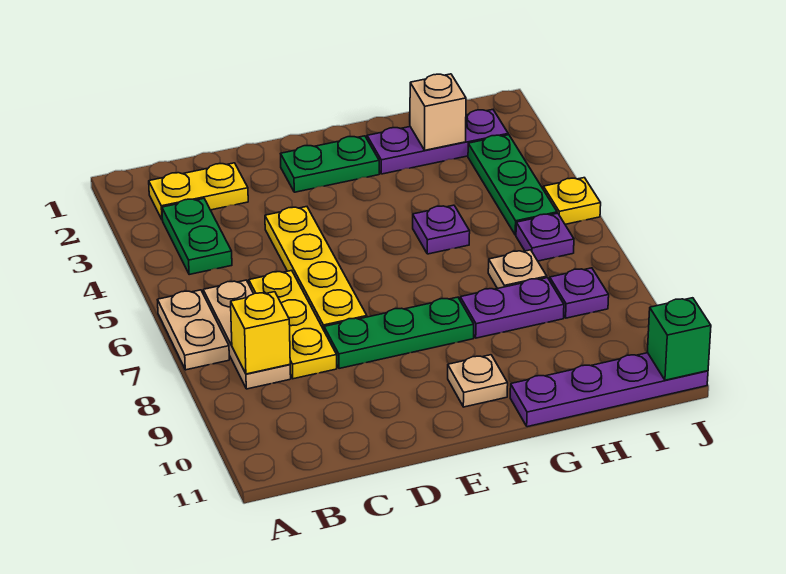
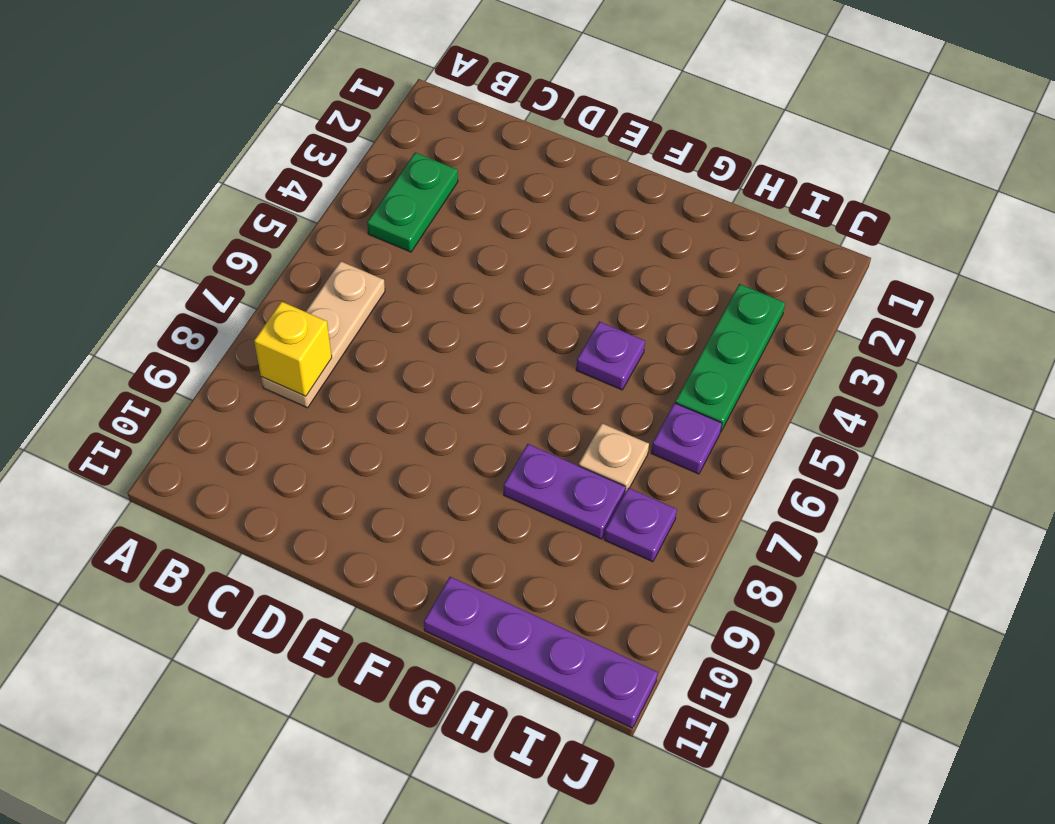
none -> tan 1x2 plate [158,290,229,370]
none -> yellow 1x2 plate [149,163,248,220]
none -> yellow 1x3 plate [249,270,337,379]

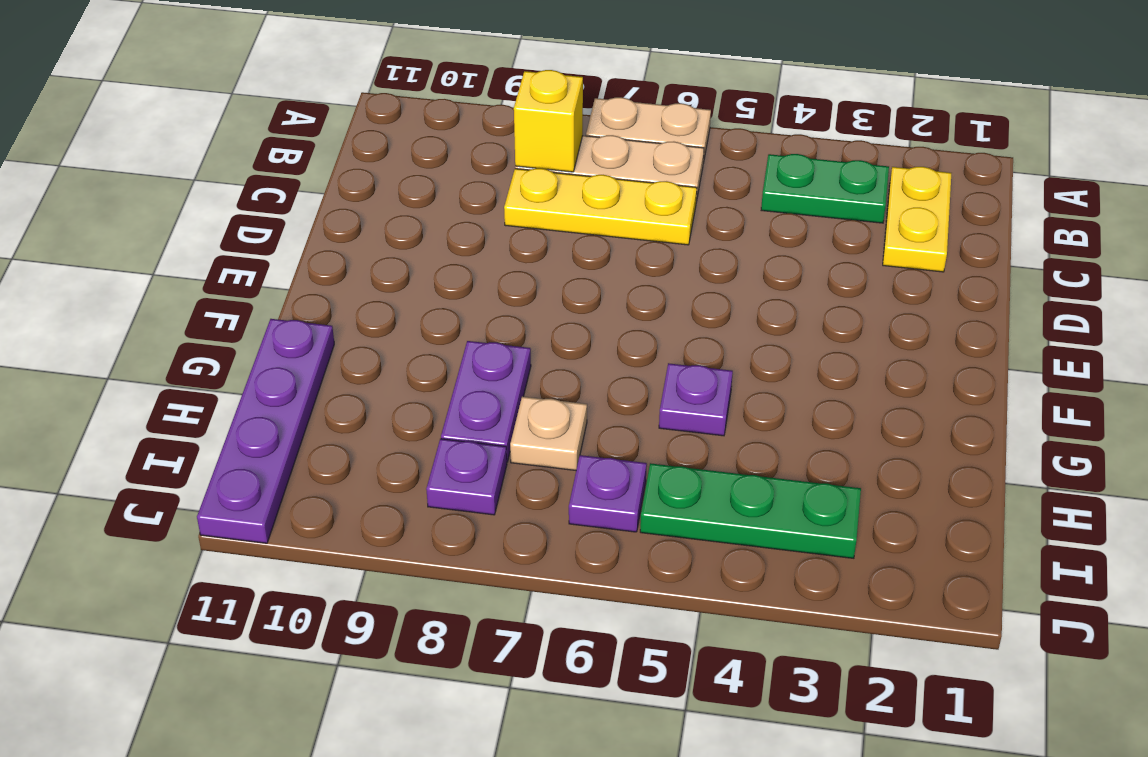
none -> yellow 1x4 plate [265,207,367,330]
none -> green 1x3 plate [324,297,474,369]
none -> green 1x2 plate [281,136,379,192]

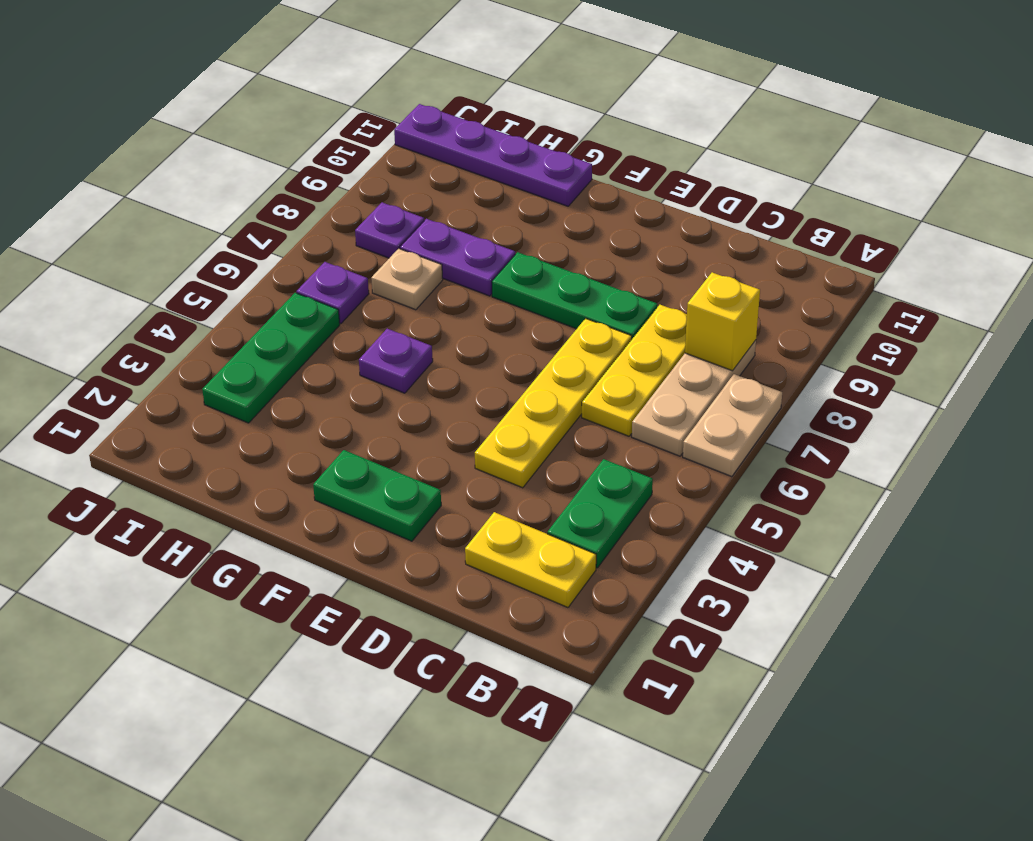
none -> tan 1x1 plate [448,355,508,407]
none -> purple 1x3 plate [367,110,508,174]
none -> yellow 1x1 plate [543,178,601,224]

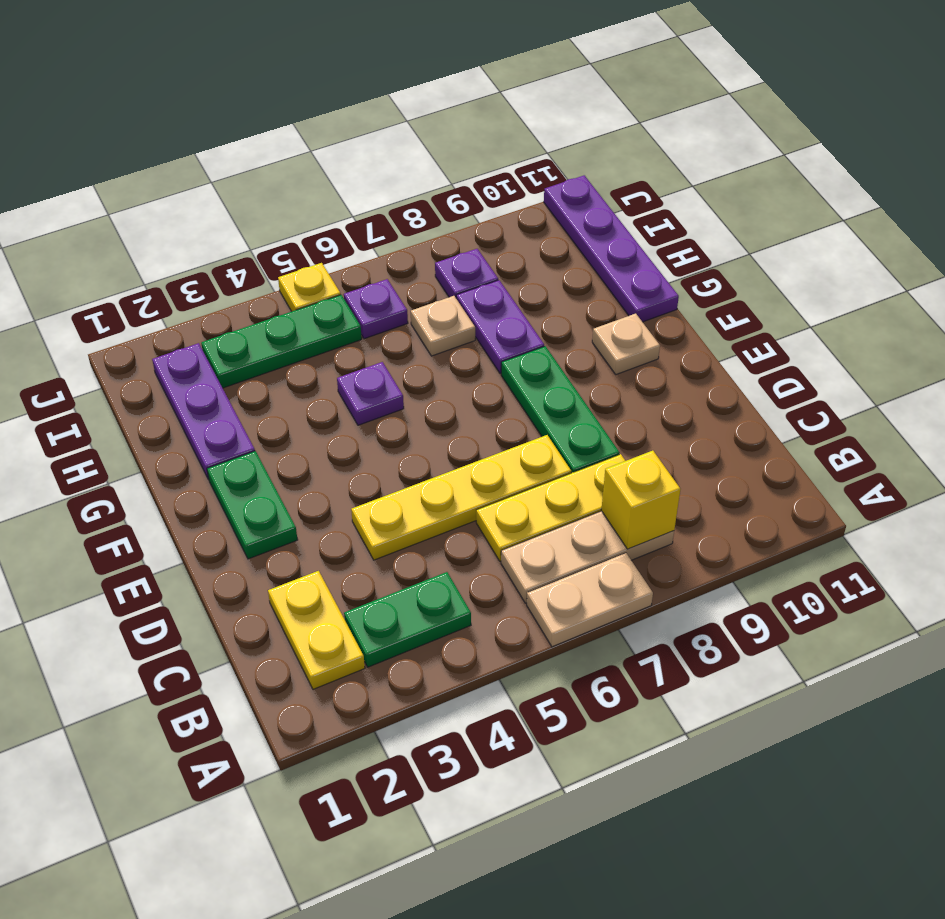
none -> tan 1x1 brick [410,74,466,150]
none -> green 1x1 brick [648,298,711,380]

